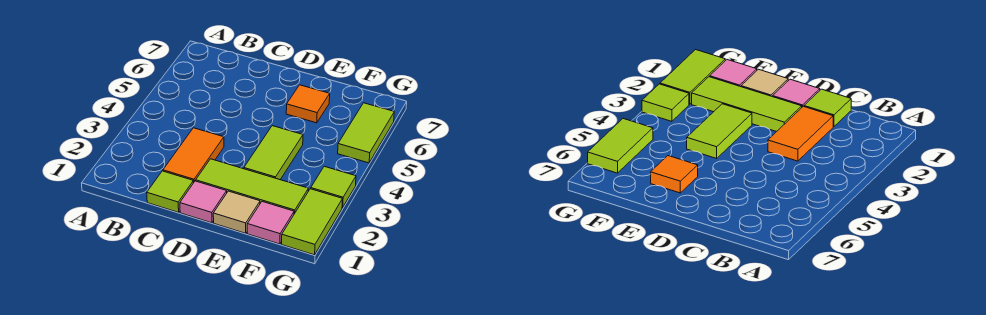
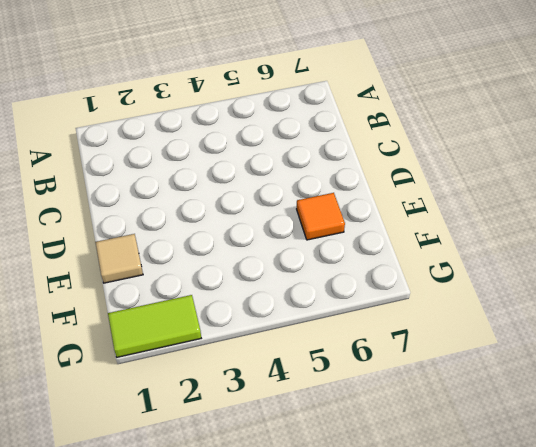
none -> lime 1x1 tile [147,171,193,212]
none -> orange 1x2 tile [163,128,224,183]

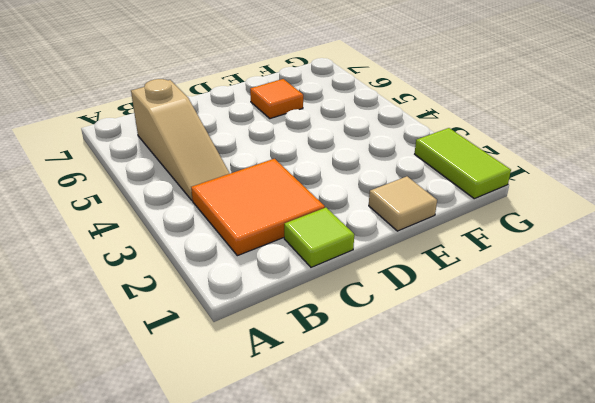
orange 2x2 tile [191,159,325,256] -> orange 1x2 tile [163,128,224,183]
tan 1x3 slope [131,79,230,201] -> none
none -> pink 1x1 tile [180,181,227,223]
none -> lime 1x3 tile [196,159,308,214]

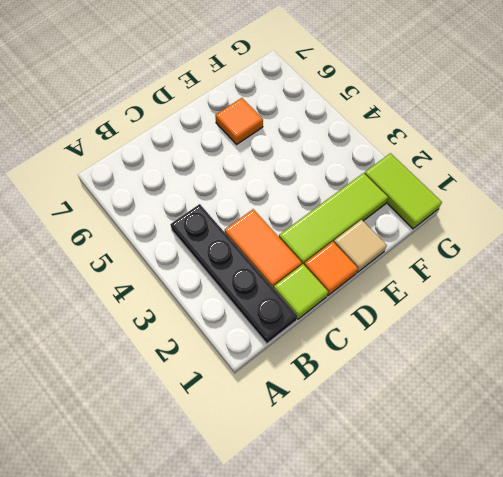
black 1x4 plate [170,204,297,344] -> none
orange 1x1 tile [304,242,358,295] -> pink 1x1 tile [180,181,227,223]
none -> lime 1x2 tile [244,126,303,180]
none -> pink 1x1 tile [247,202,294,244]

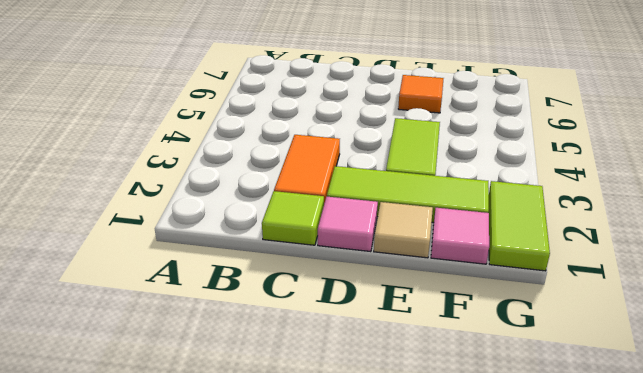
none -> lime 1x1 tile [311,166,356,208]
none -> lime 1x2 tile [338,103,394,163]

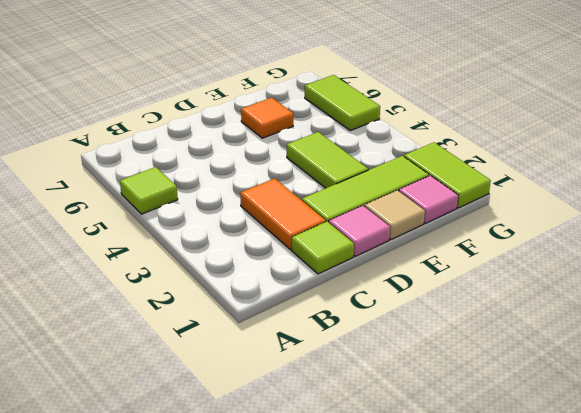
lime 1x1 tile [120,167,178,214] -> lime 1x1 tile moved to [311,166,356,208]

